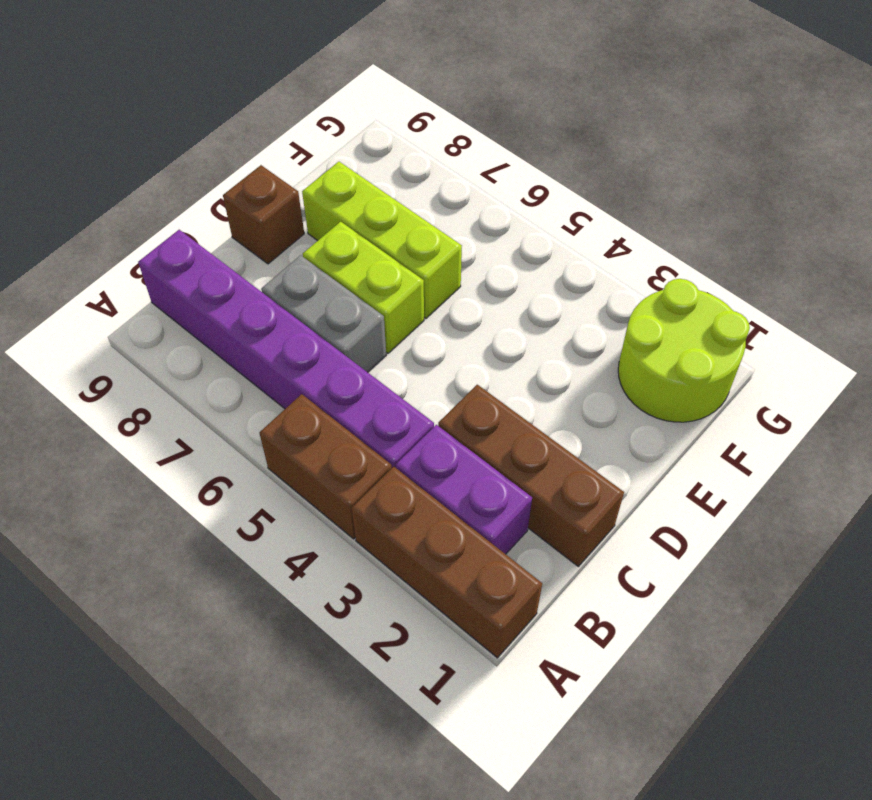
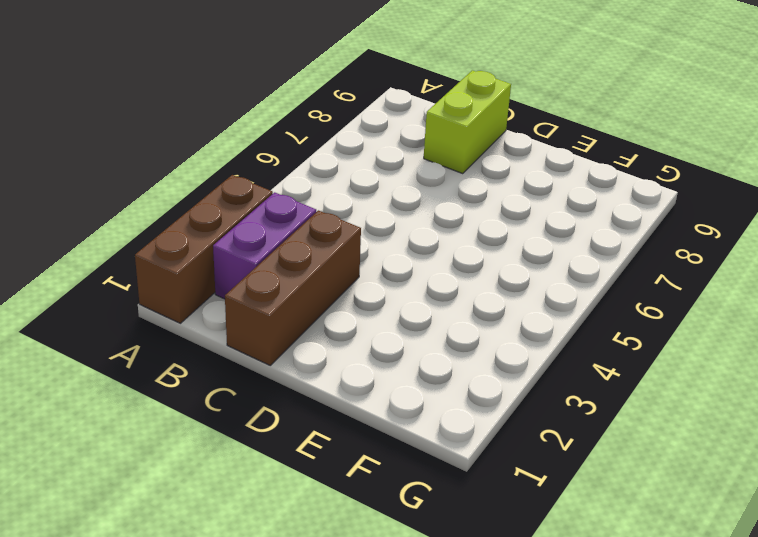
lime 1x2 brick [424,70,511,173] -> lime 1x2 brick moved to [303,222,424,353]
none -> brown 1x2 brick [259,394,392,539]
none -> purple 1x6 brick [138,230,434,468]

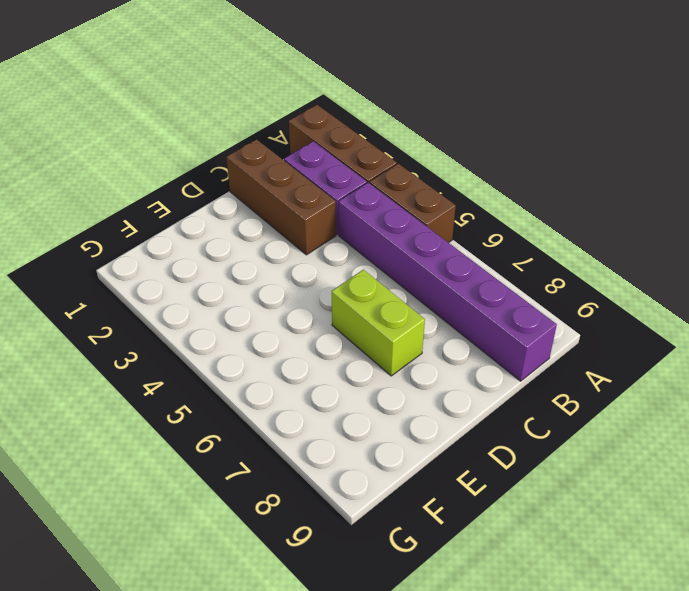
none -> grey 1x2 brick [261,255,386,372]
none -> brown 1x1 brick [223,165,304,264]

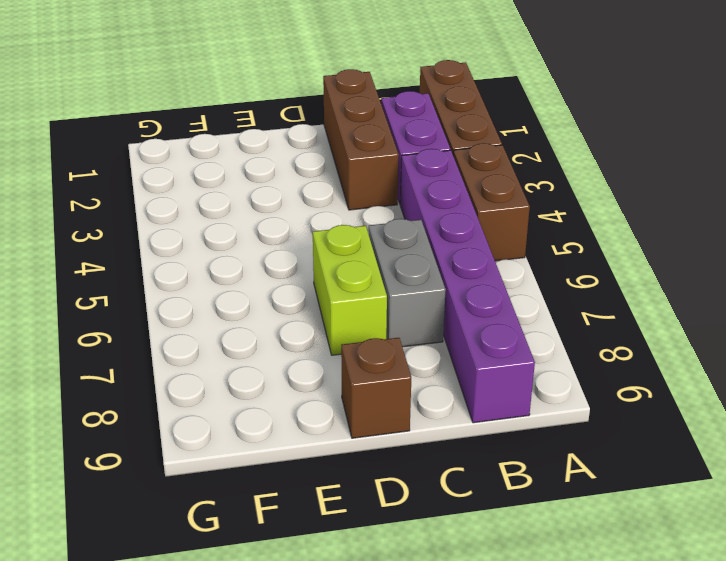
none -> lime 1x3 brick [302,162,462,318]
none -> lime 2x2 round brick [618,279,750,422]

